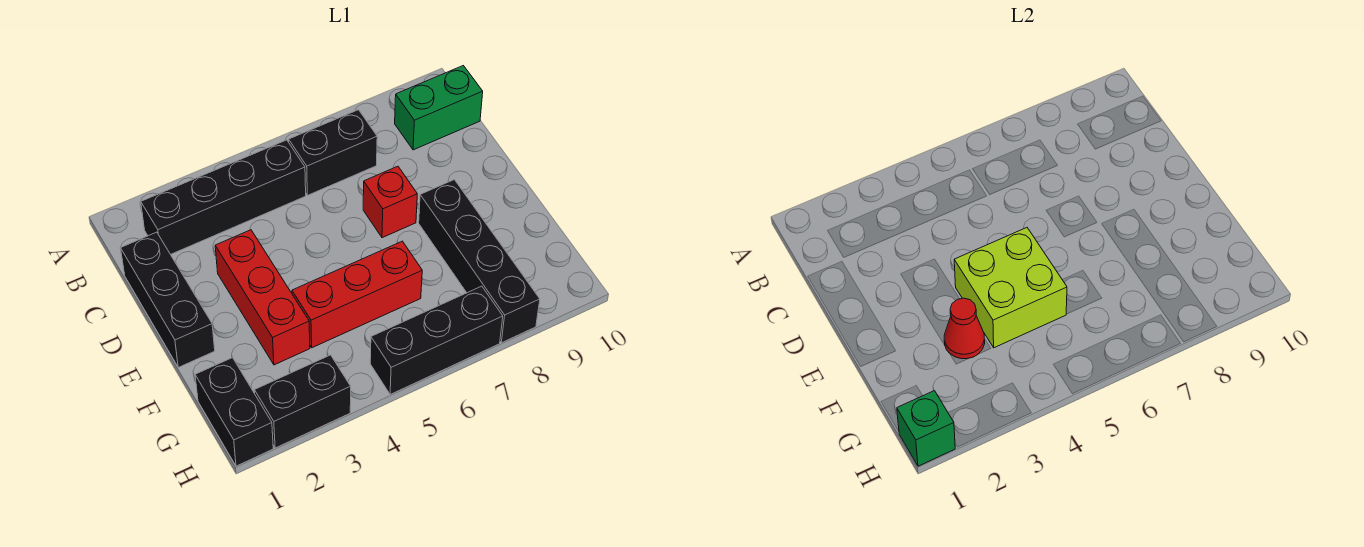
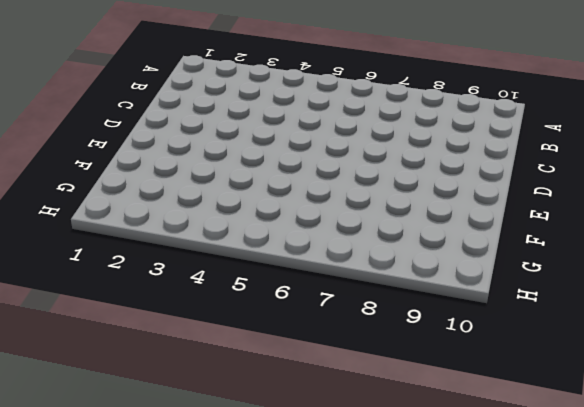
none -> black 1x4 brick [141,140,306,254]
none -> black 1x2 brick [289,110,377,195]
none -> green 1x2 brick [395,66,483,150]

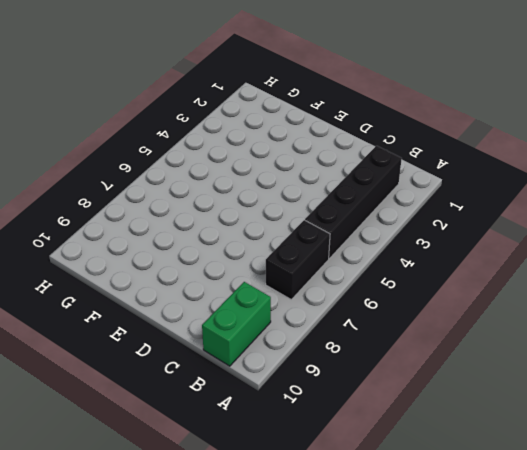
none -> black 1x3 brick [121,232,215,367]
none -> red 1x3 brick [215,230,310,365]
none -> red 1x1 brick [363,166,417,238]

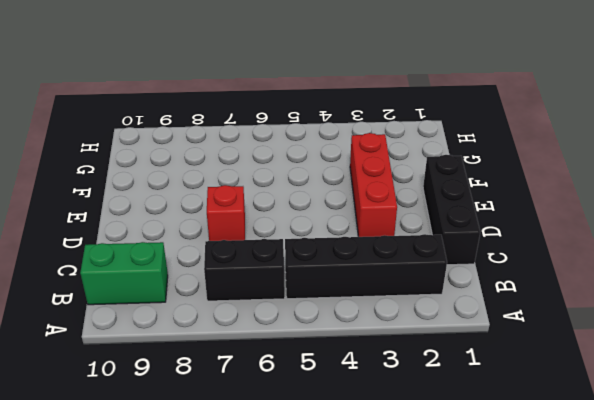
none -> black 1x4 brick [419,180,540,343]
none -> red 1x3 brick [292,241,422,348]
none -> black 1x2 brick [195,358,273,466]

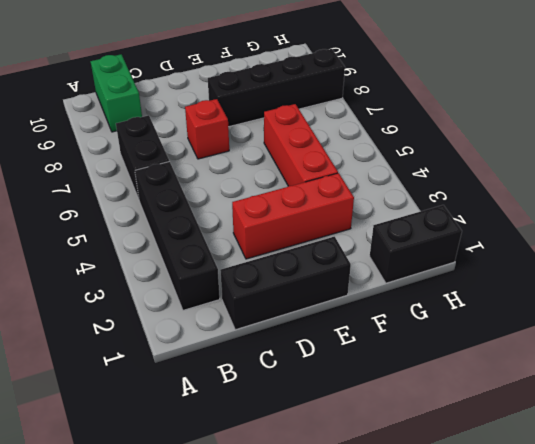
none -> black 1x2 brick [255,355,351,448]
none -> black 1x3 brick [370,286,503,394]
none -> lime 2x2 brick [954,228,1067,348]

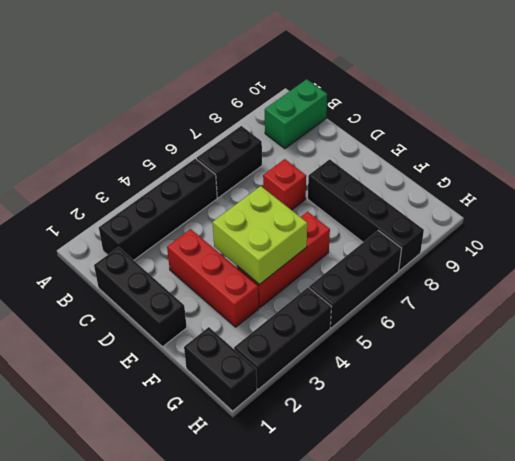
black 1x3 brick [234,288,331,390] -> black 1x2 brick [255,355,351,448]
none -> red 1x1 cone [944,298,985,359]
none -> green 1x1 brick [897,391,955,466]

